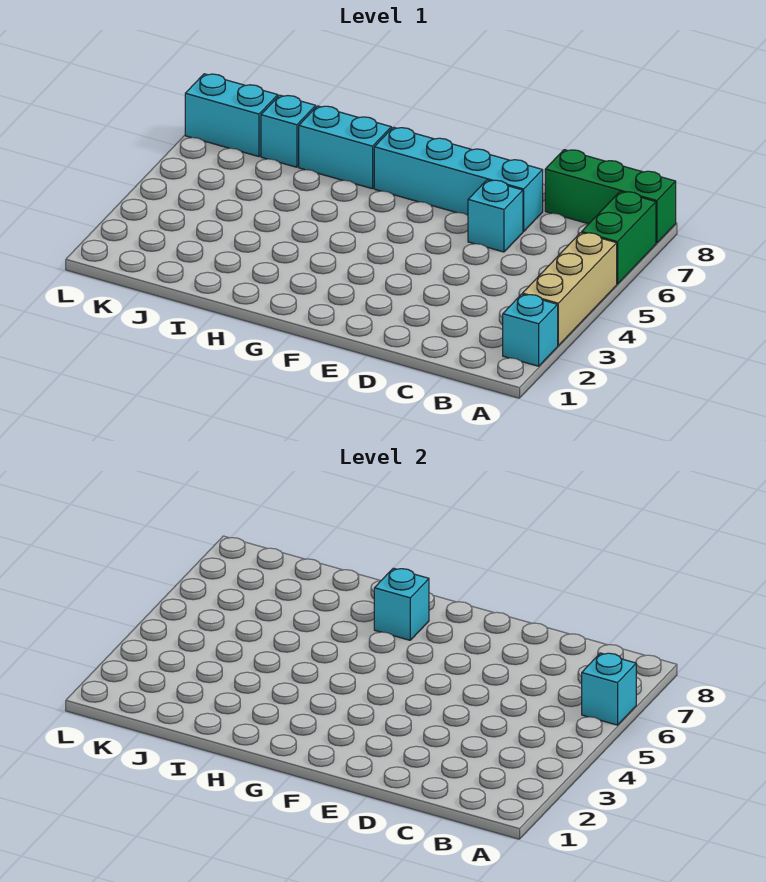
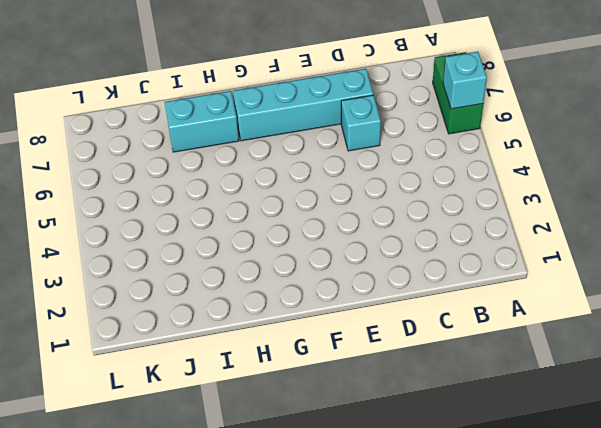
none -> cyan 1x1 brick [503,294,558,366]
none -> tan 1x3 brick [522,233,617,346]

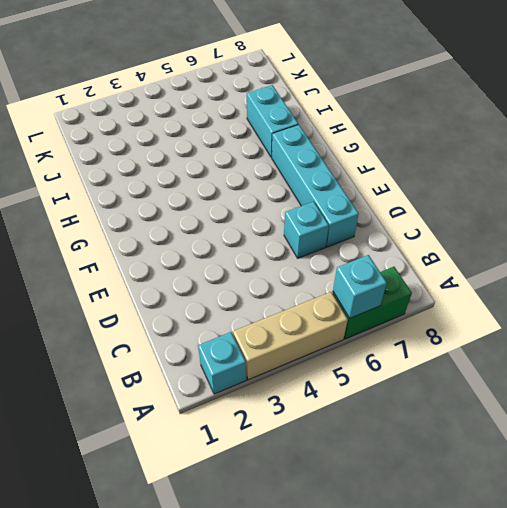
none -> green 1x3 brick [545,150,676,243]
none -> cyan 1x1 brick [261,95,316,167]

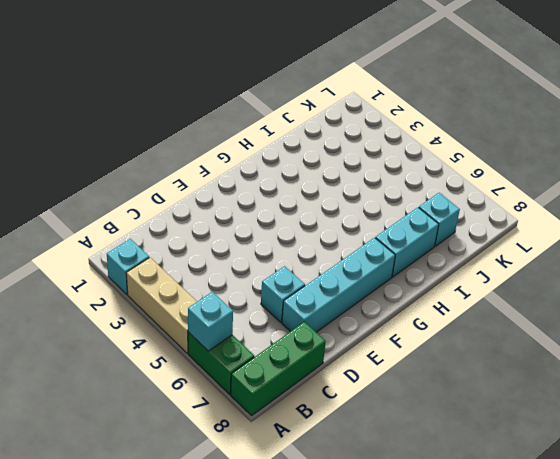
none -> cyan 1x2 brick [185,74,278,157]
none -> cyan 1x1 brick [374,568,429,640]

